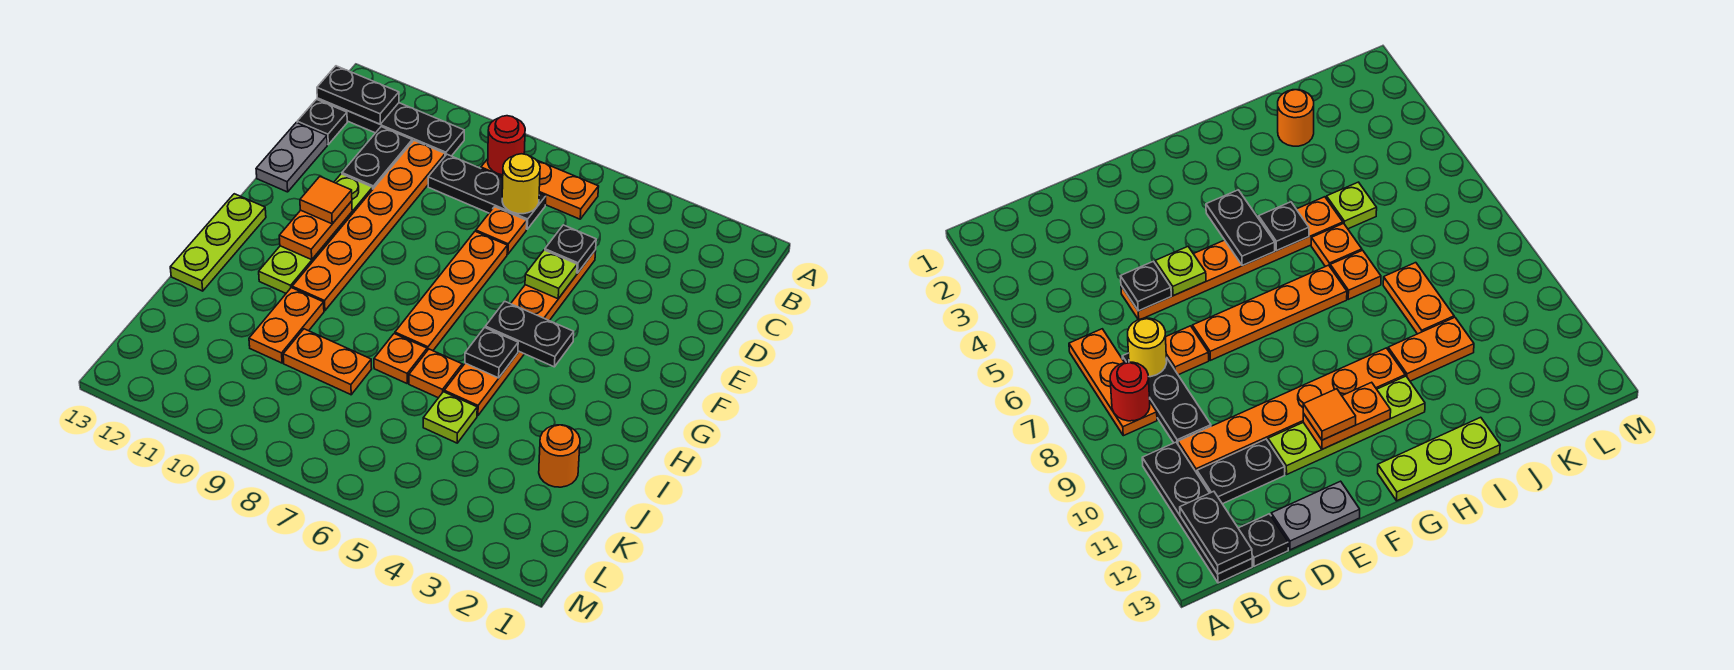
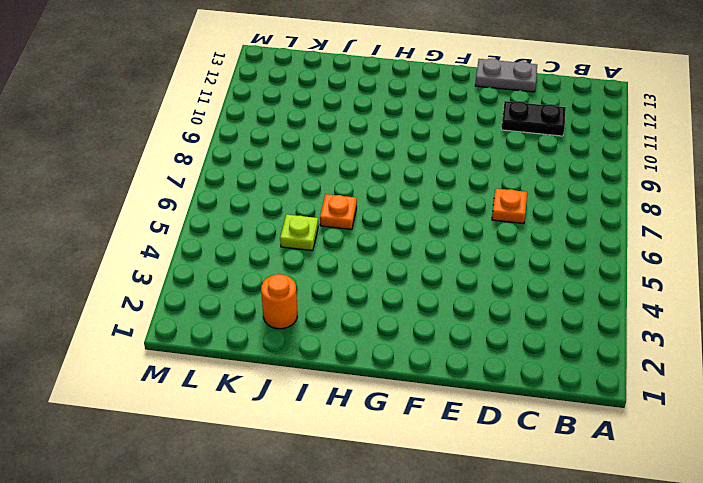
none -> orange 1x3 plate [481,159,599,219]
none -> black 1x4 plate [317,98,464,156]
none -> black 1x3 plate [428,154,546,229]

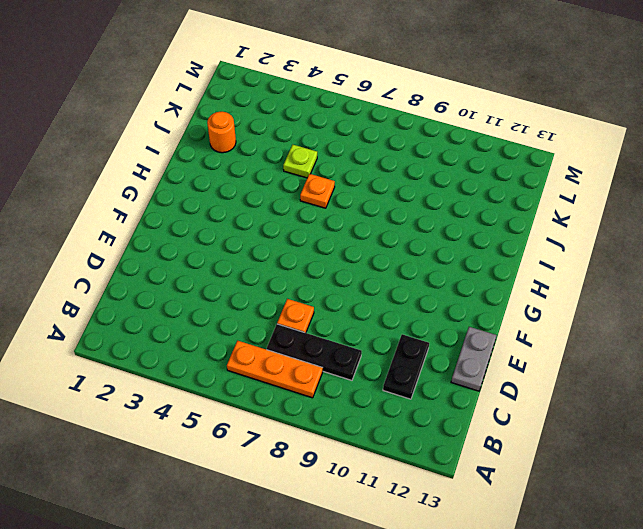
none -> black 1x4 plate [317,98,464,156]
none -> orange 1x6 plate [292,141,445,311]
none -> black 1x1 plate [297,99,347,144]

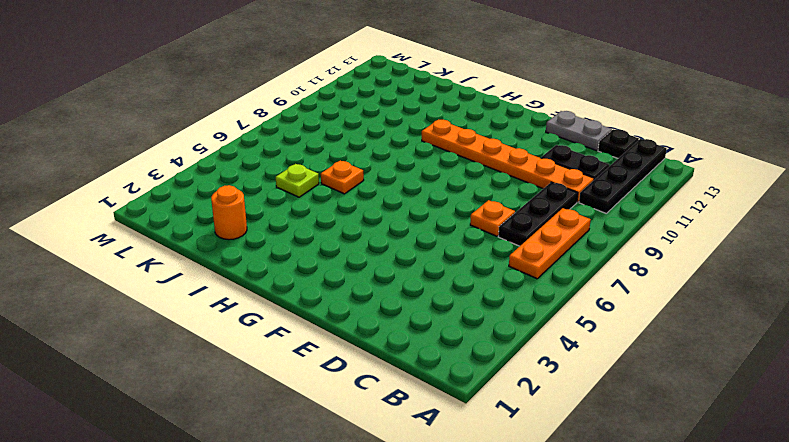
none -> orange 1x6 plate [444,250,596,416]
none -> orange 1x4 plate [395,231,507,351]
none -> lime 1x4 plate [259,174,373,293]

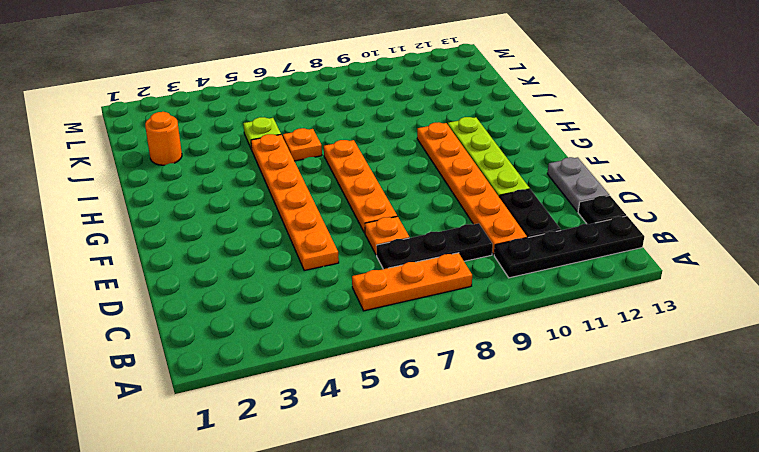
none -> lime 1x3 plate [170,194,266,291]
none -> orange 1x1 plate [374,334,427,383]
none -> orange 1x2 plate [249,288,324,363]

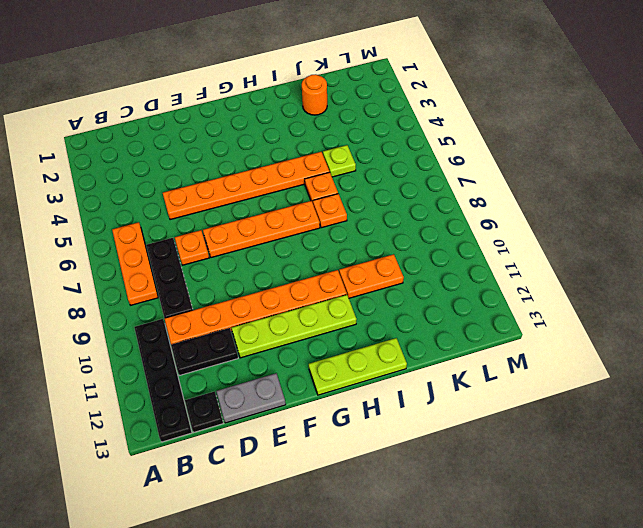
none -> orange 1x2 plate [283,329,372,395]
none -> red 1x1 round brick [488,116,525,175]
none -> black 1x2 plate [317,66,399,124]

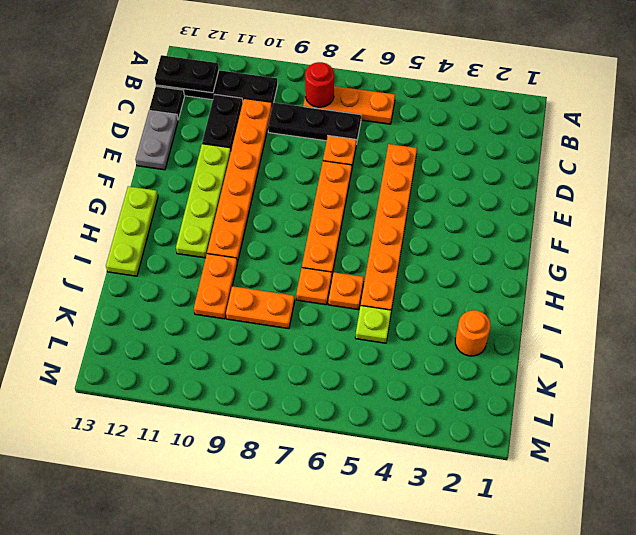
none -> yellow 1x1 round brick [502,154,540,214]
none -> black 1x1 plate [545,225,596,273]
none -> lime 1x1 plate [525,250,577,299]

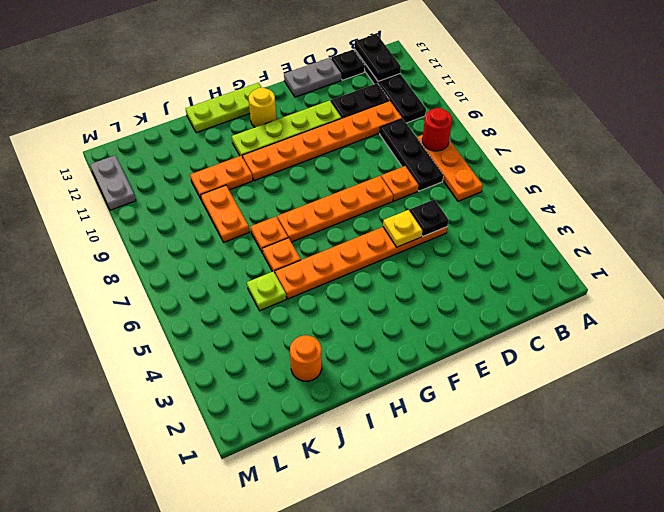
yellow 1x1 plate [383,210,422,247] -> lime 1x1 plate [525,250,577,299]
yellow 1x1 round brick [249,88,276,127] -> yellow 1x1 round brick moved to [502,154,540,214]
grey 1x2 plate [90,155,136,210] -> none
none -> orange 1x2 plate [279,201,352,260]
none -> black 1x2 plate [485,301,574,367]
none -> black 1x1 plate [465,327,518,378]

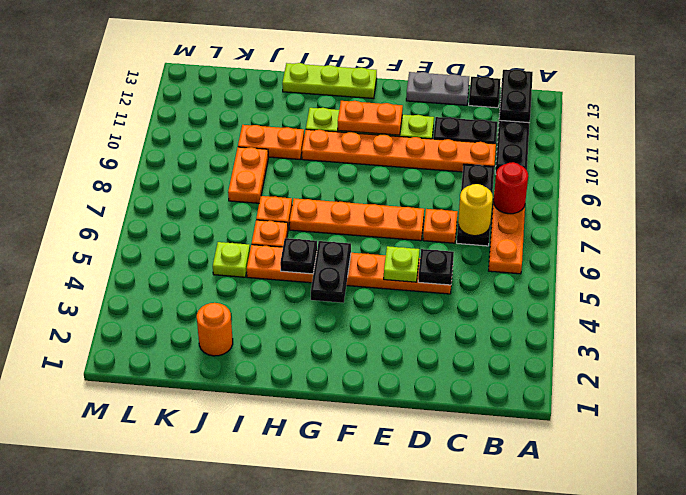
none -> orange 1x1 tile [300,177,352,224]

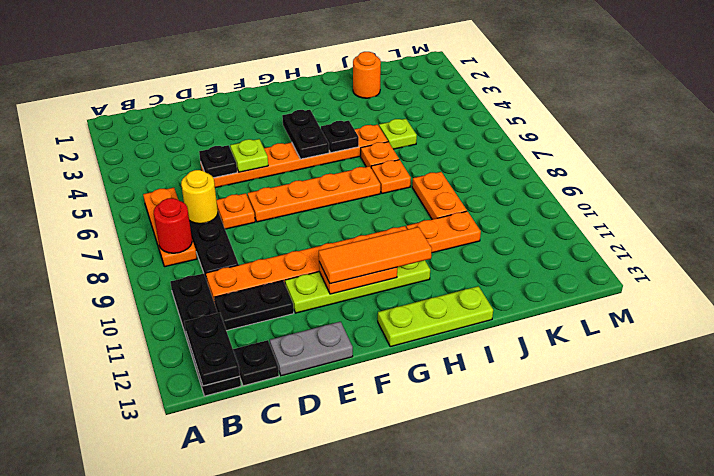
orange 1x3 tile [319,227,432,284] -> orange 1x1 tile [300,177,352,224]

